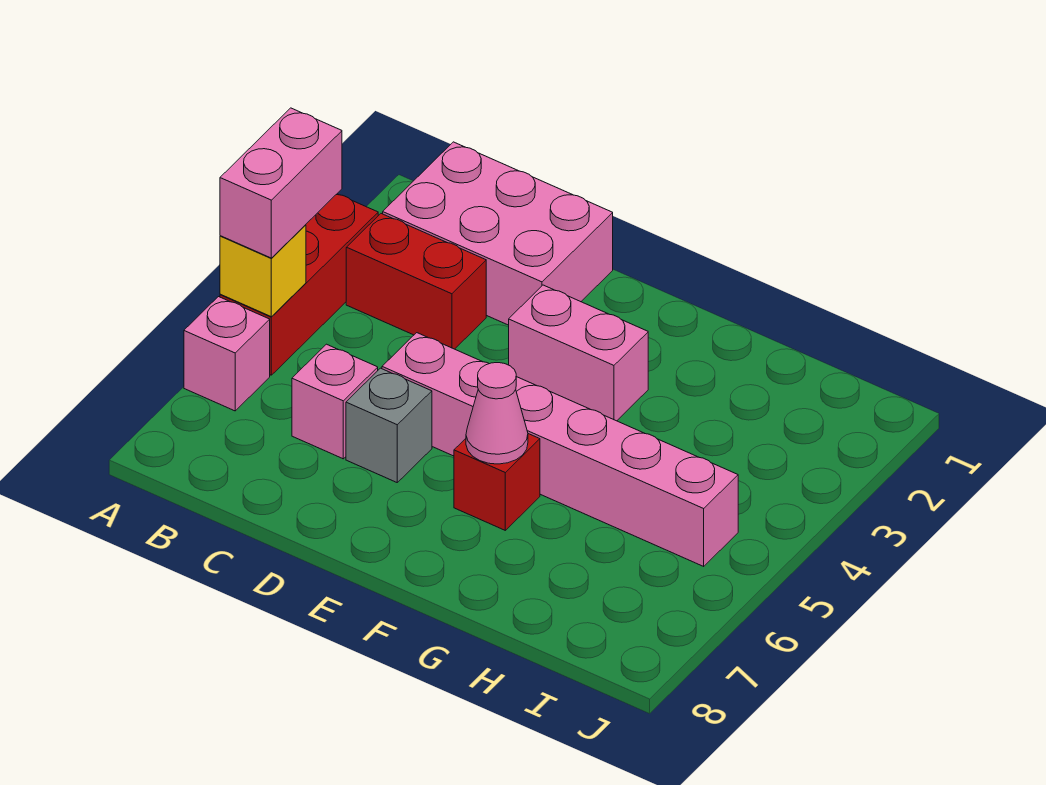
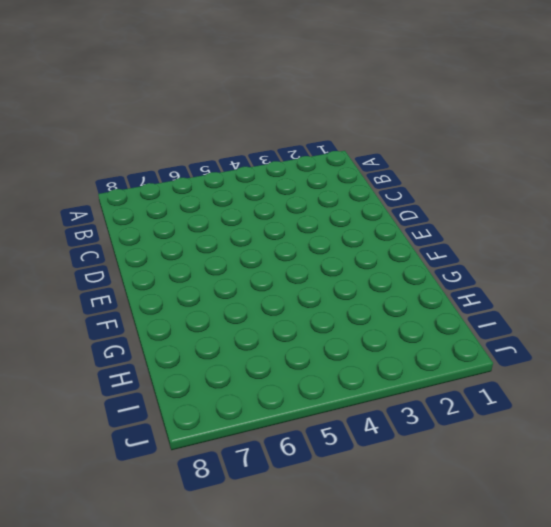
none -> red 1x3 brick [220,194,378,375]
none -> pink 1x1 brick [184,297,270,411]
none -> pink 2x3 brick [383,142,613,325]

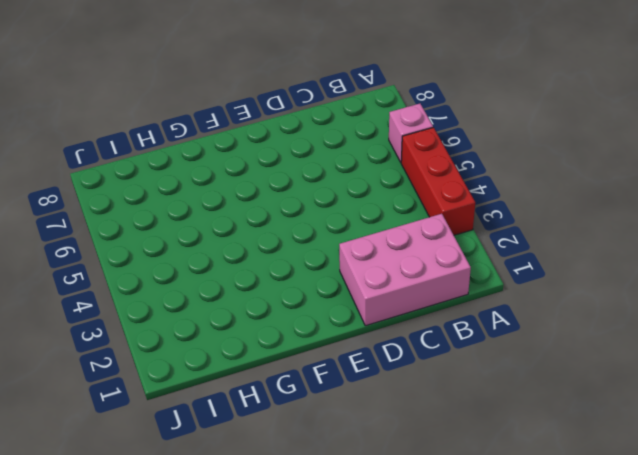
none -> red 1x2 brick [346,214,486,349]
none -> pink 1x1 brick [292,344,378,459]
none -> pink 1x6 brick [382,333,738,566]

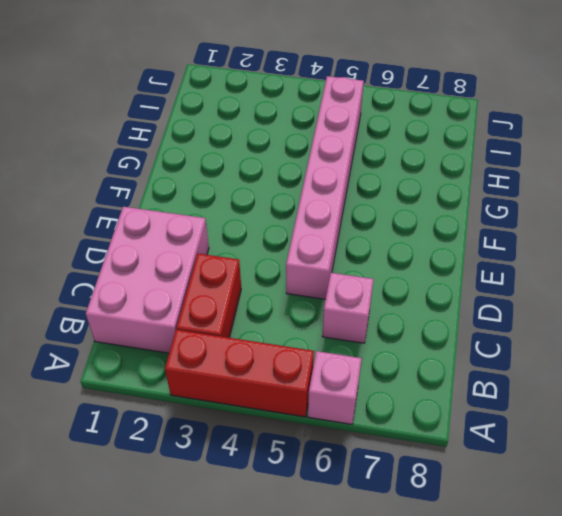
none -> grey 1x1 brick [346,368,432,482]
none -> pink 1x2 brick [509,285,648,421]
none -> red 1x1 brick [454,434,540,530]

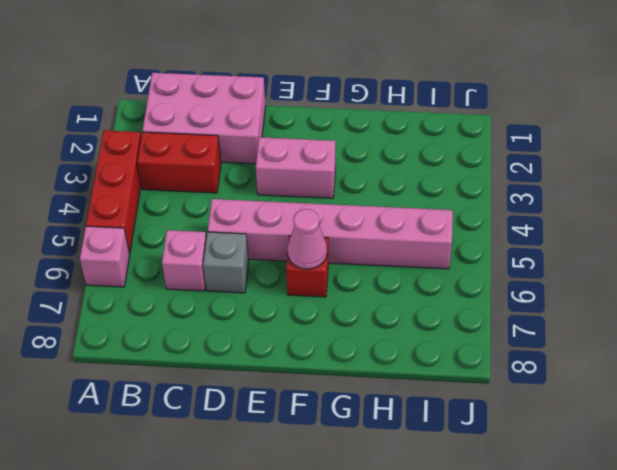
none -> yellow 1x1 brick [220,225,306,317]
none -> pink 1x2 brick [220,108,342,258]

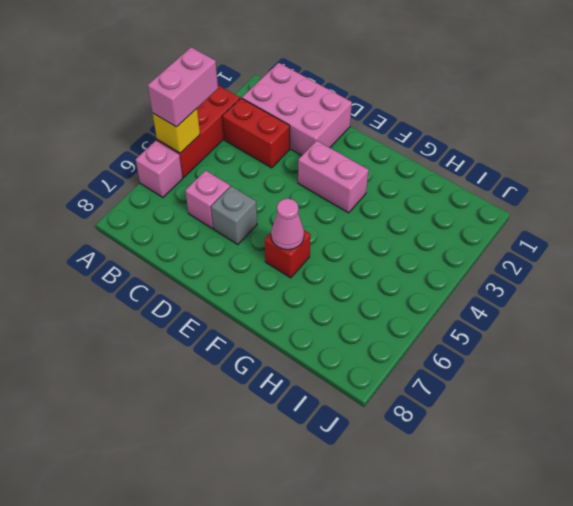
none -> pink 1x6 brick [382,333,738,566]

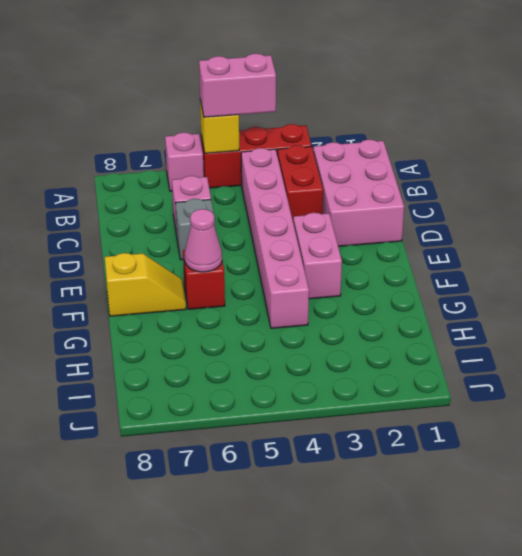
pink 1x6 brick [241,148,309,328] -> pink 1x6 brick moved to [382,333,738,566]
yellow 1x2 slope [105,253,186,316] -> none

